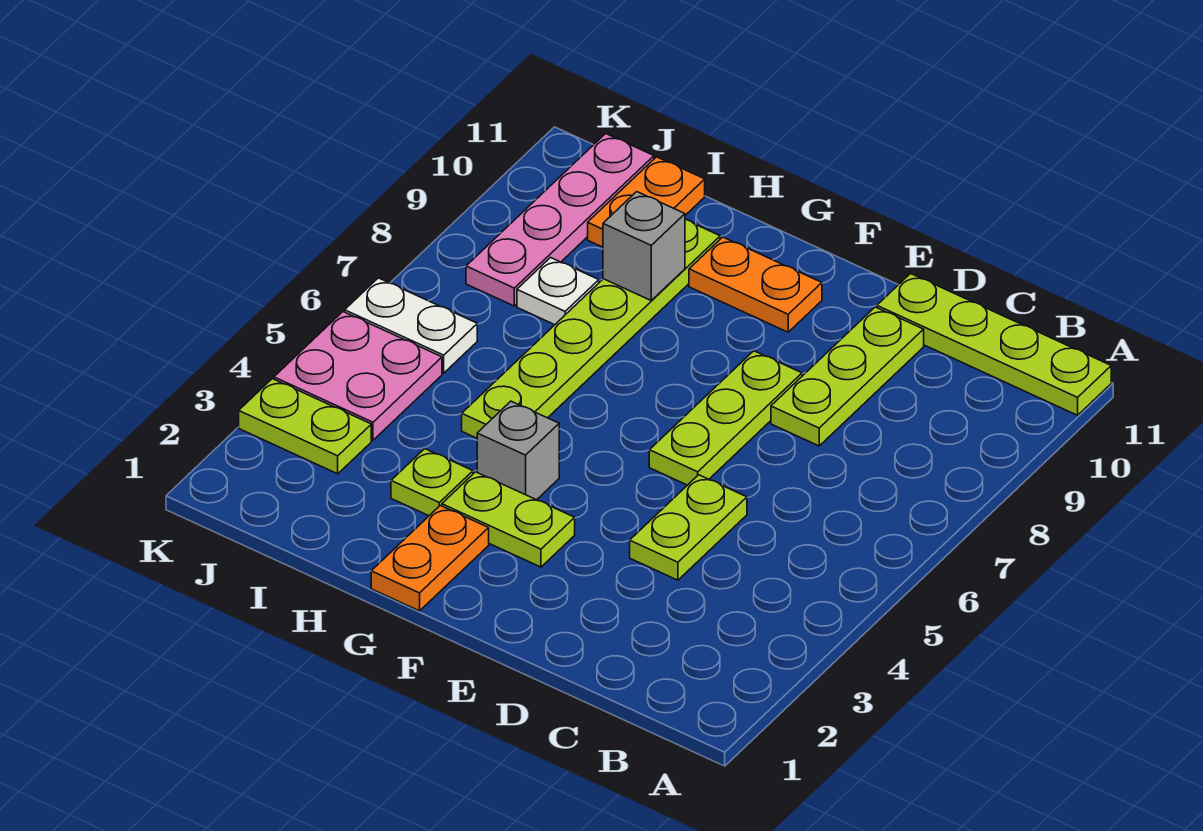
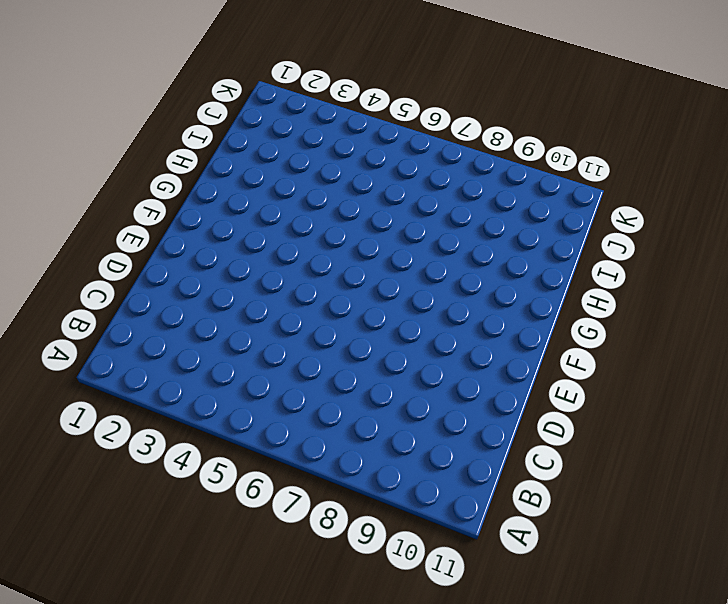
none -> lime 1x4 plate [877,274,1111,415]
none -> lime 1x2 plate [630,475,747,580]
none -> lime 1x3 plate [771,307,924,446]

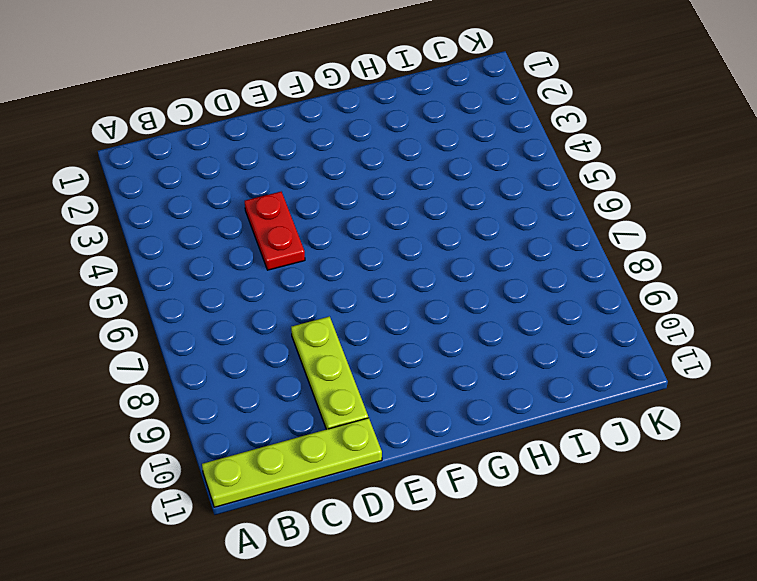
red 1x2 plate [245,192,305,270] -> lime 1x2 plate [630,475,747,580]
none -> lime 1x3 plate [649,351,802,485]
none -> lime 1x2 plate [442,472,575,567]
none -> orange 1x2 plate [689,237,822,332]

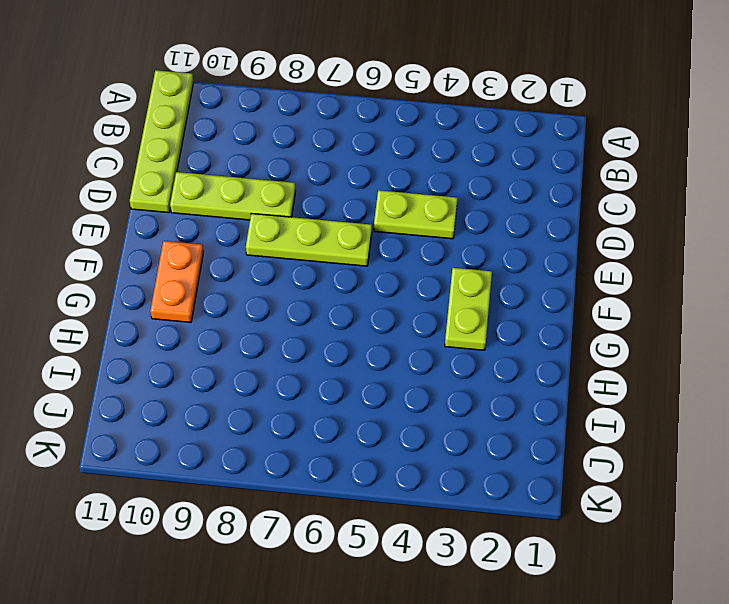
none -> orange 1x2 plate [371,506,489,611]
none -> grey 1x1 brick [477,401,559,500]
none -> lime 1x1 plate [391,449,473,516]

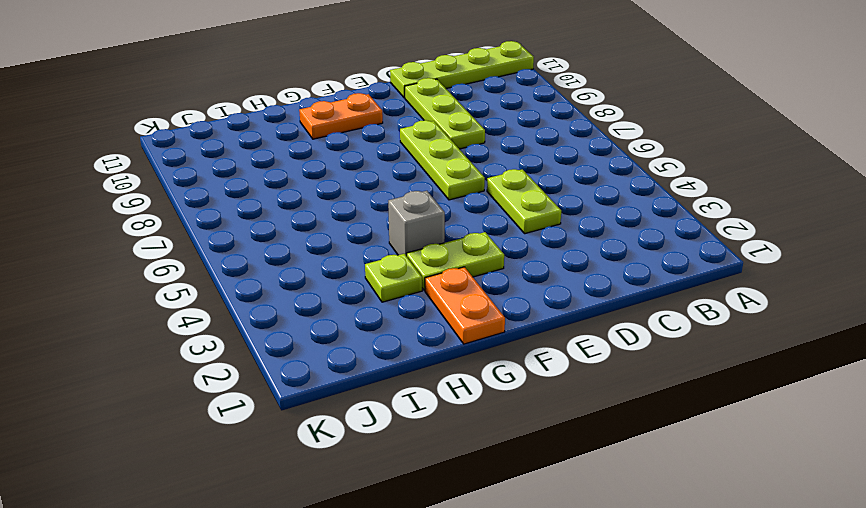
none -> lime 1x6 plate [462,219,720,438]
none -> white 1x1 plate [517,258,599,325]
none -> orange 1x2 plate [588,157,705,247]

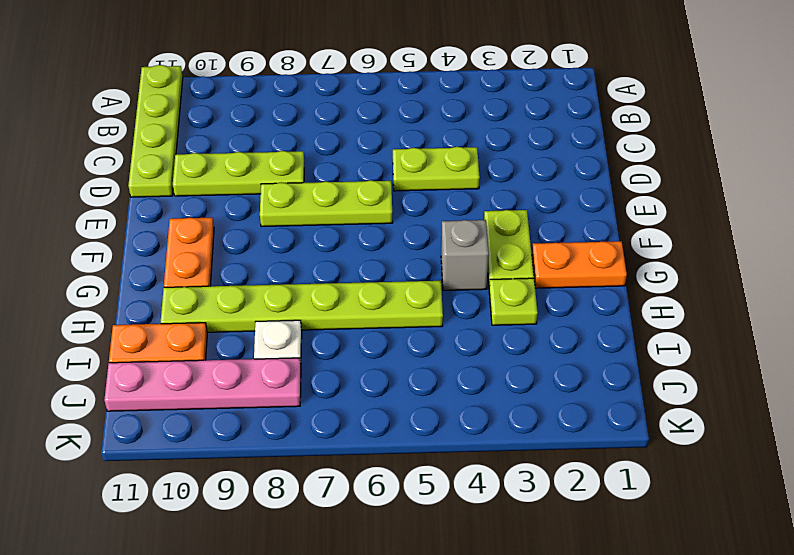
none -> lime 1x2 plate [239,379,371,474]
none -> pink 2x2 plate [274,312,442,440]
none -> white 1x2 plate [345,278,477,373]

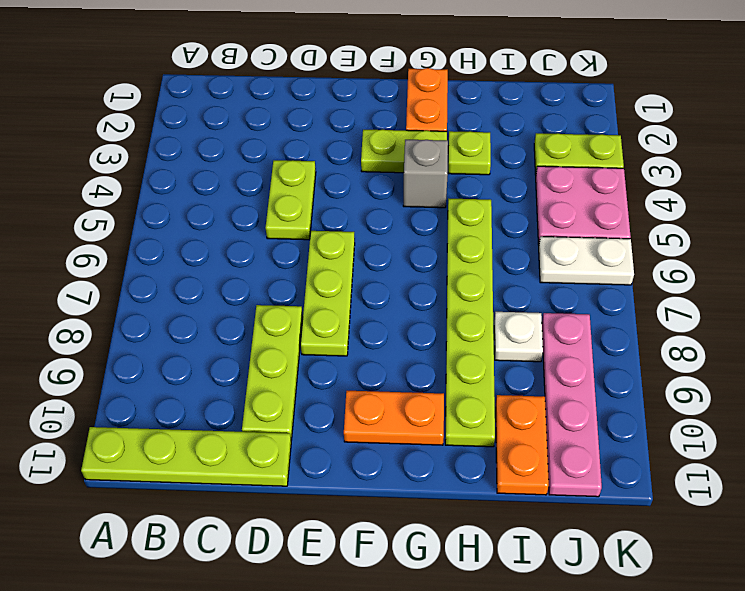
none -> grey 1x1 brick [603,192,685,300]

